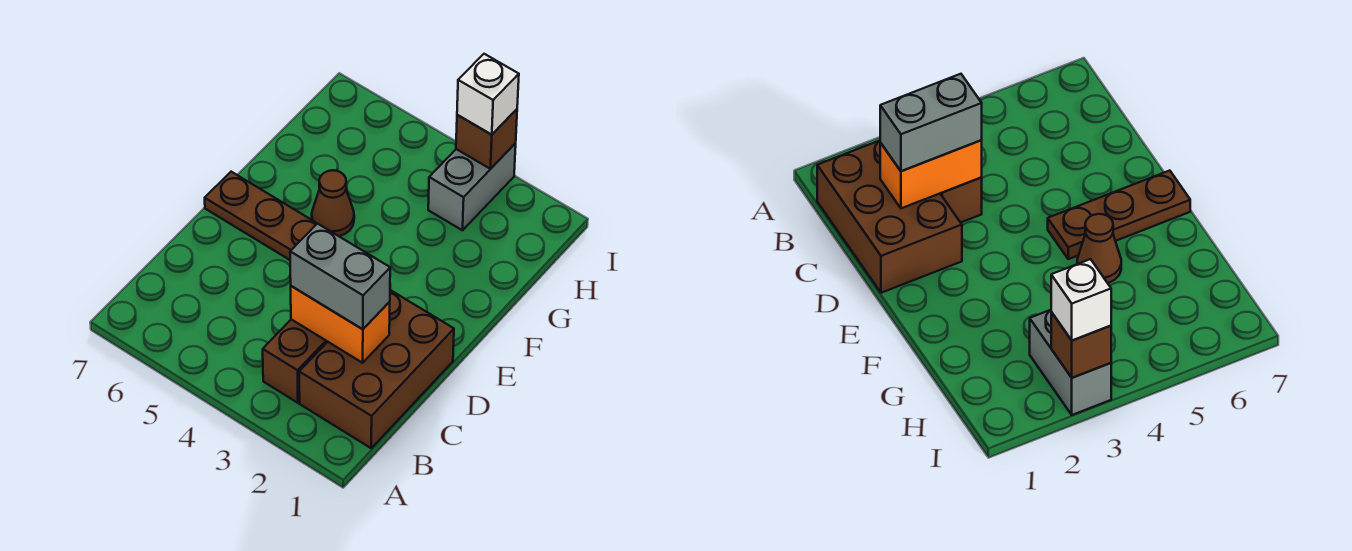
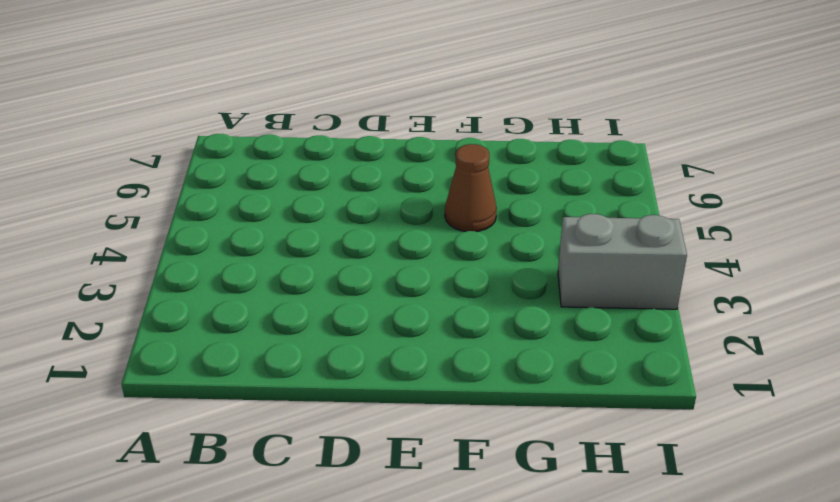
none -> brown 2x3 brick [299,290,454,448]
none -> brown 1x2 brick [263,319,328,403]

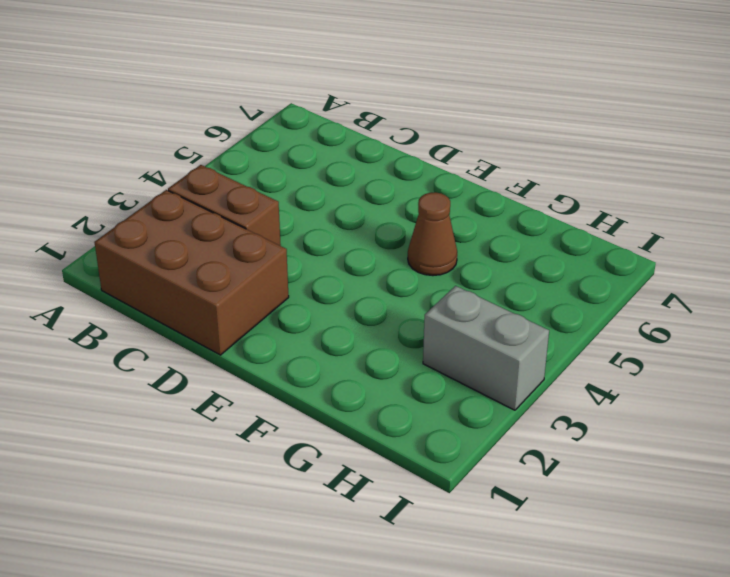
none -> brown 1x3 plate [205,172,317,260]
none -> orange 1x2 brick [291,286,390,363]

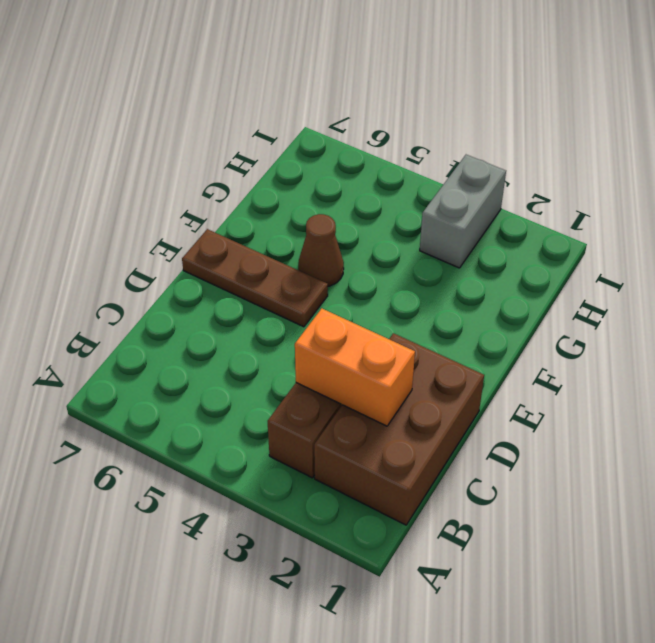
none -> brown 1x1 brick [456,109,517,169]
none -> grey 1x2 brick [290,223,390,329]

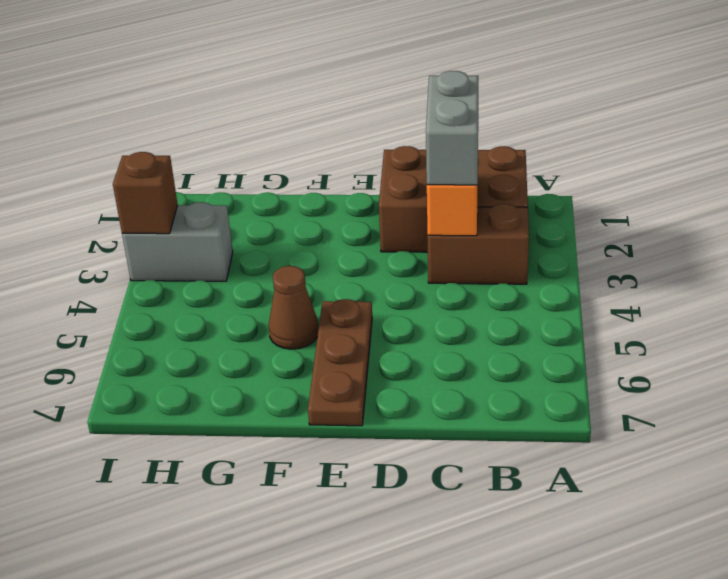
none -> white 1x1 brick [457,54,519,135]

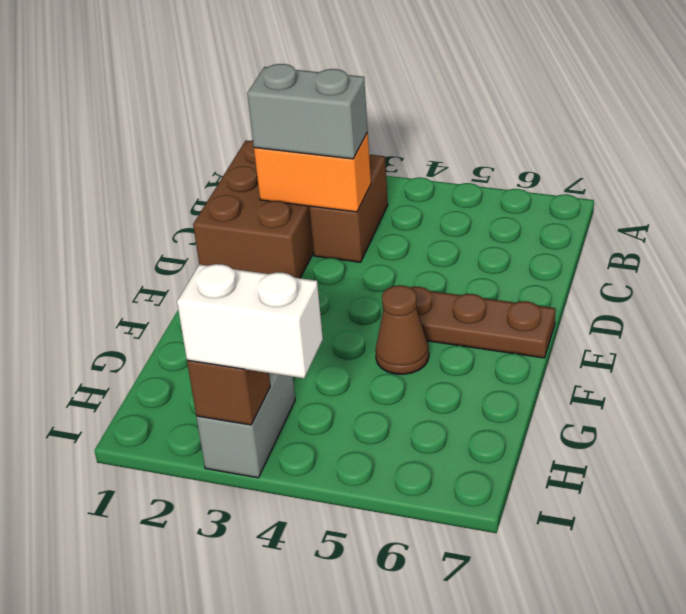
white 1x2 brick [177,264,323,378] -> white 1x1 brick [457,54,519,135]

